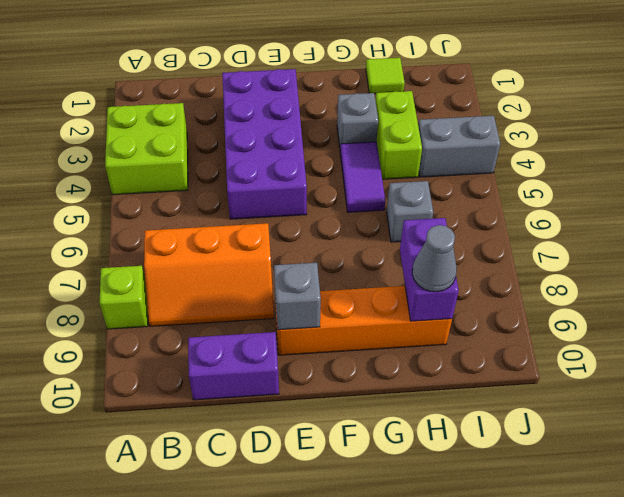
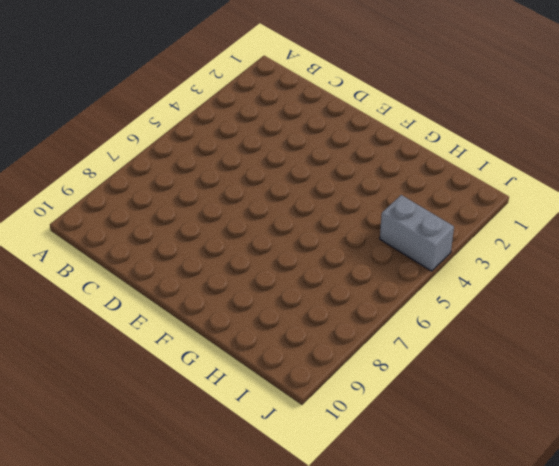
none -> lime 2x2 brick [105,103,188,195]
none -> lime 1x1 brick [99,266,148,329]
none -> orange 2x3 slope [144,223,274,326]

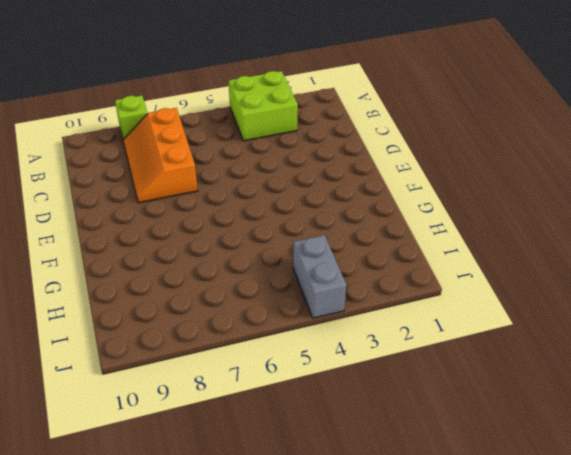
none -> purple 1x2 brick [188,332,279,400]
none -> purple 2x4 brick [222,69,307,219]
none -> orange 1x4 brick [275,286,452,355]

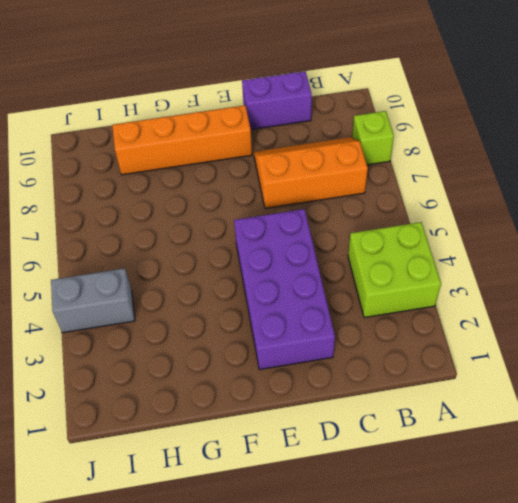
none -> grey 1x1 brick [337,93,378,150]
none -> purple 1x2 tile [340,142,385,212]
none -> lime 1x1 tile [366,58,405,94]

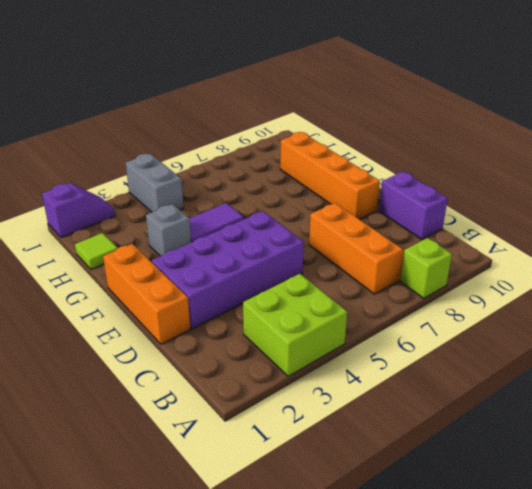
orange 1x3 brick [103,244,190,344] -> none
purple 1x2 slope [42,183,116,238] -> none
none -> lime 1x2 brick [375,91,422,179]
none -> grey 1x1 brick [387,181,433,242]
none -> grey 1x1 brick [274,263,321,330]

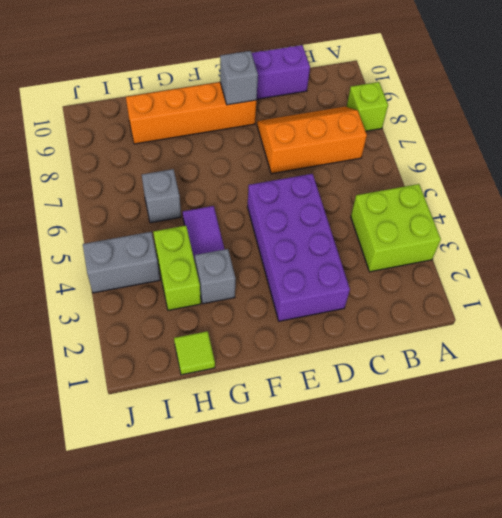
none -> purple 1x2 brick [400,218,459,321]
none -> grey 1x1 cone [412,225,457,292]

